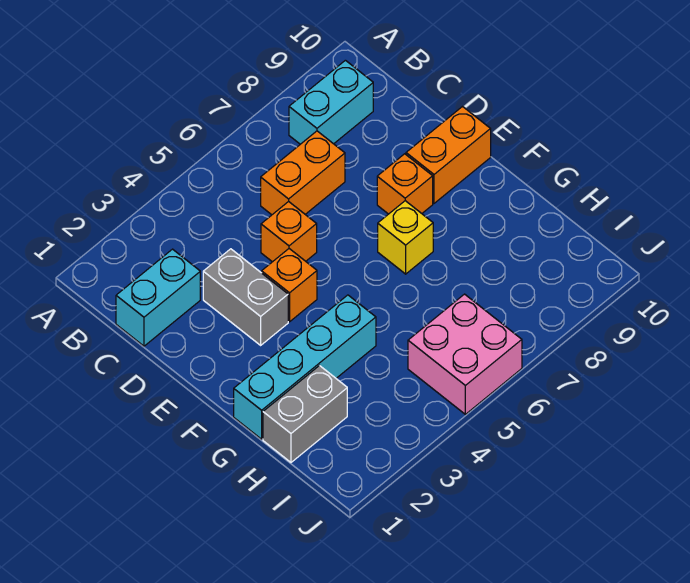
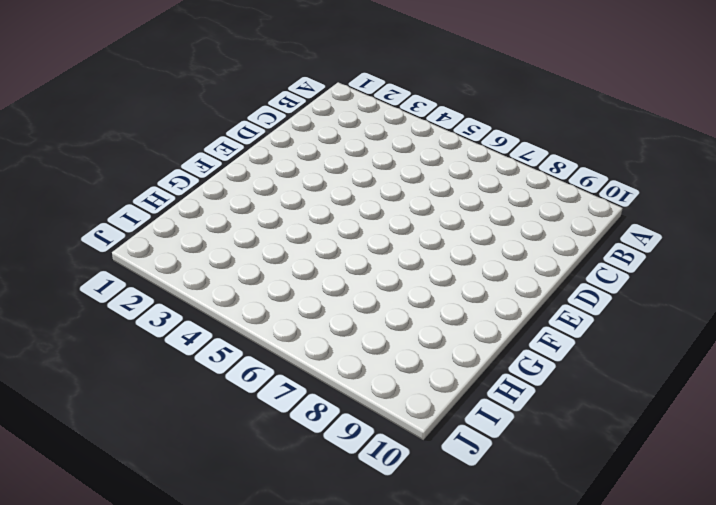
none -> cyan 1x2 brick [289,60,373,144]
none -> cyan 1x2 brick [116,249,200,346]
none -> orange 1x2 brick [261,131,345,215]

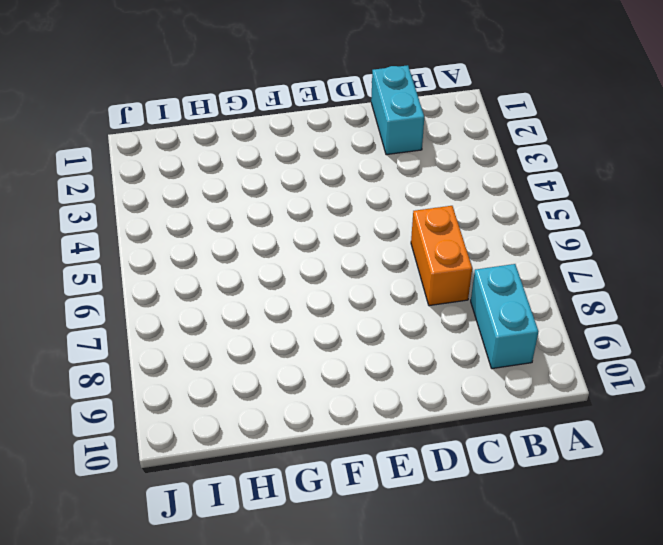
none -> grey 1x2 brick [203,249,288,345]
none -> orange 1x1 brick [261,201,317,262]
none -> orange 1x1 brick [262,249,317,322]

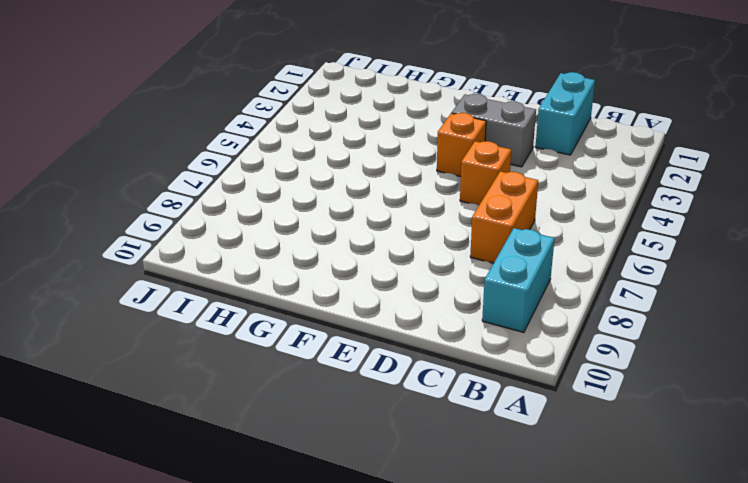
none -> orange 1x1 brick [377,154,433,214]
none -> orange 1x2 brick [406,107,491,203]
none -> yellow 1x1 brick [378,201,433,274]

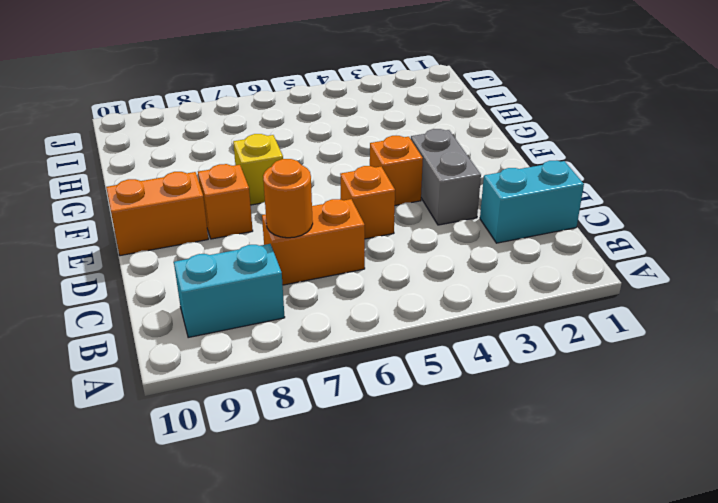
orange 1x1 round brick [263,159,313,238] -> none
none -> cyan 1x4 brick [234,295,376,439]
none -> grey 1x2 brick [263,366,347,462]
none -> pink 2x2 brick [408,294,522,414]

